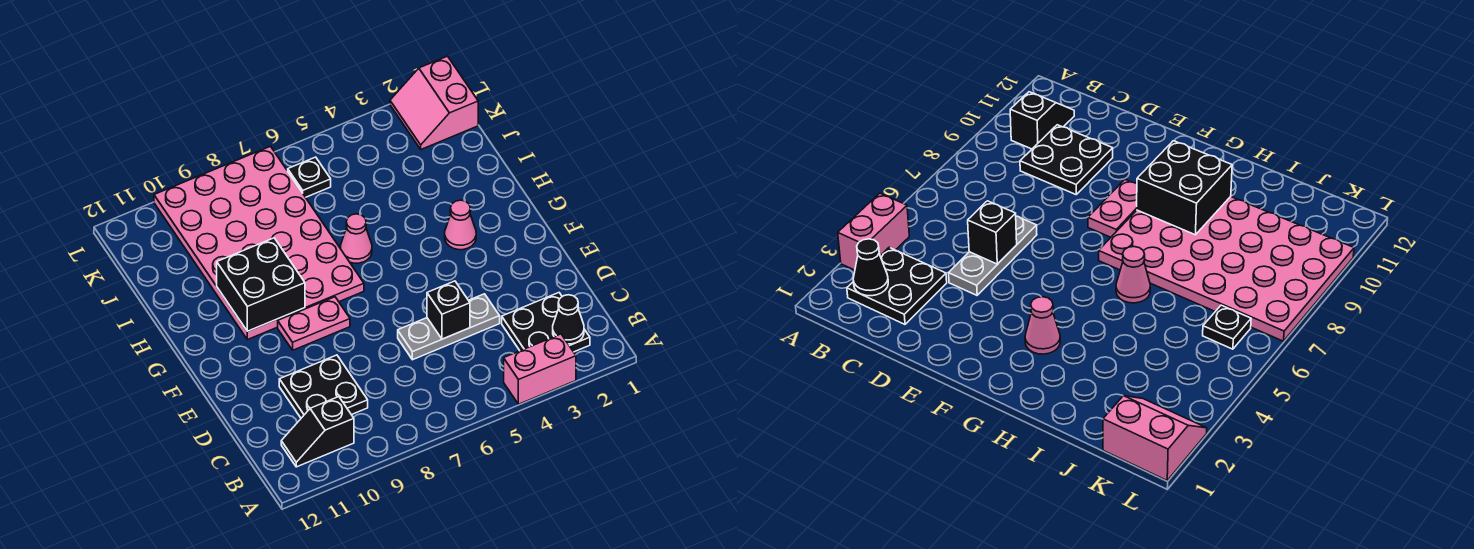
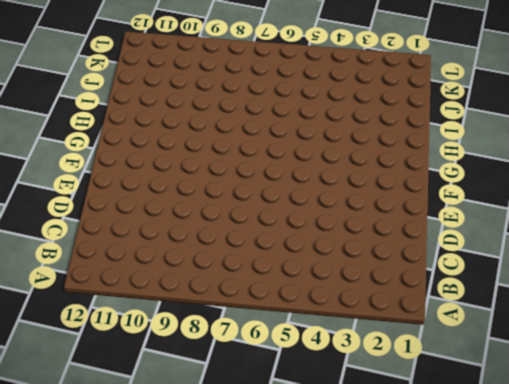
none -> pink 1x2 brick [504,334,576,404]
none -> black 2x2 plate [502,293,590,352]
none -> black 1x2 slope [281,397,354,467]

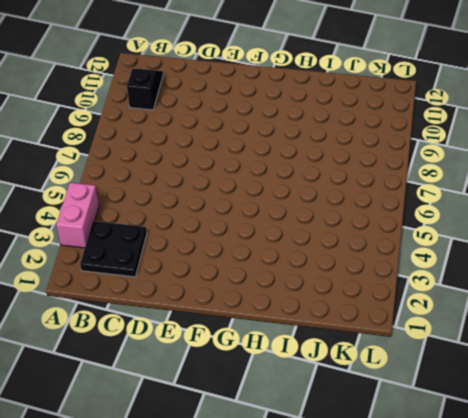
none -> black 2x2 plate [279,355,368,418]
none -> grey 1x3 plate [398,294,500,360]
none -> pink 1x2 plate [278,297,350,350]

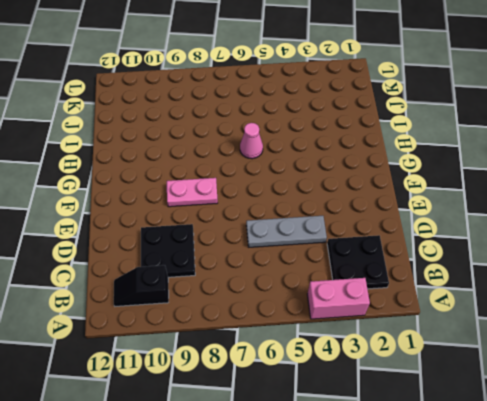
none -> pink 1x1 cone [445,200,476,250]
none -> pink 4x6 plate [154,146,364,340]
none -> pink 2x2 slope [390,56,478,149]

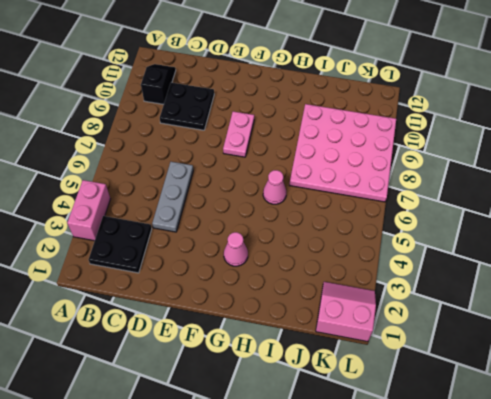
pink 4x4 plate [290,104,396,202] -> pink 4x6 plate [154,146,364,340]
none -> black 1x1 plate [288,157,331,197]
none -> black 1x1 cone [553,295,584,344]
none -> black 1x1 brick [427,281,470,339]

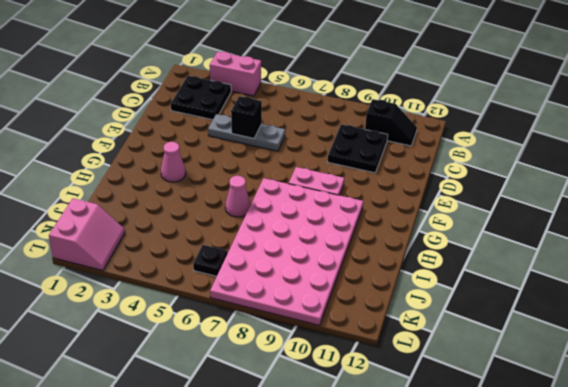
none -> black 1x1 cone [553,295,584,344]
none -> black 2x2 brick [217,238,305,331]

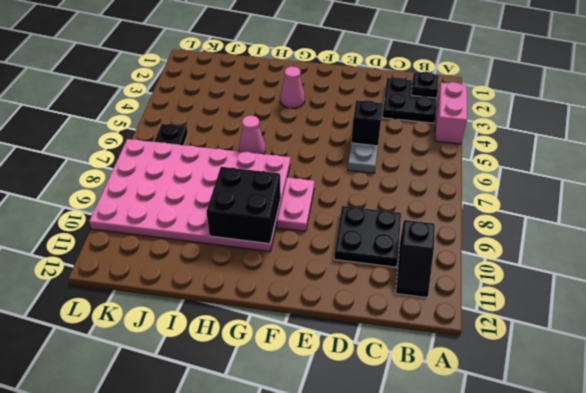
black 1x1 plate [412,72,439,98] -> black 1x1 cone [553,295,584,344]
none -> pink 2x2 slope [390,56,478,149]

